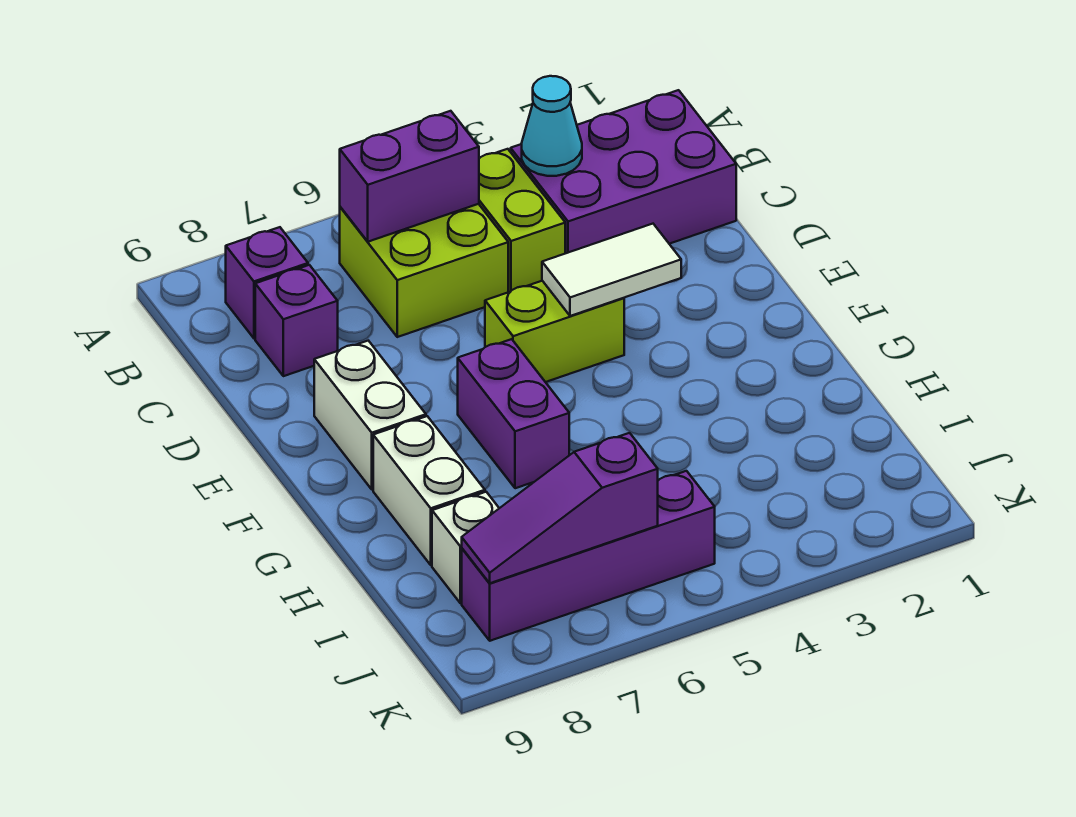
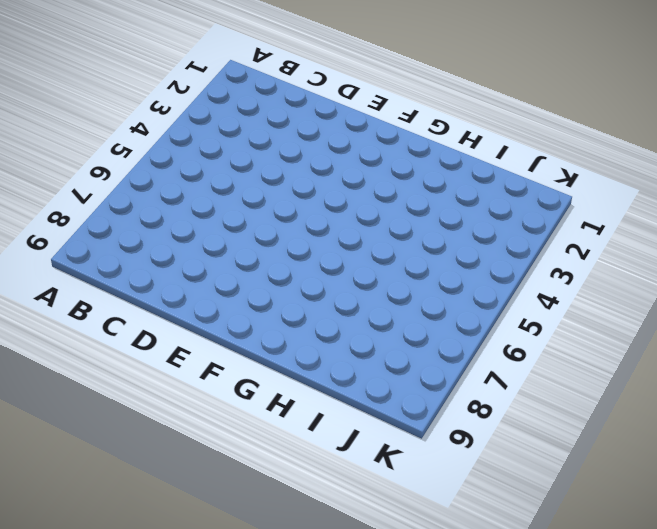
none -> purple 2x3 brick [511,90,736,253]
none -> lime 1x2 brick [479,149,565,292]
none -> lime 2x2 brick [340,204,508,337]

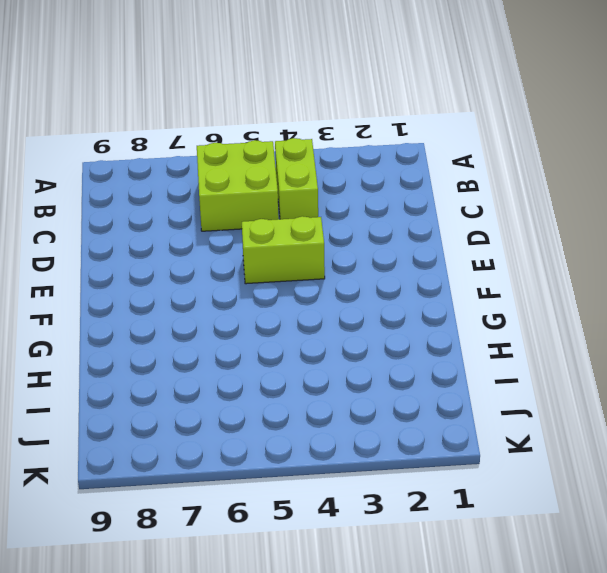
none -> purple 2x3 brick [511,90,736,253]
none -> purple 1x1 brick [226,227,308,338]
none -> purple 1x1 brick [255,265,338,376]

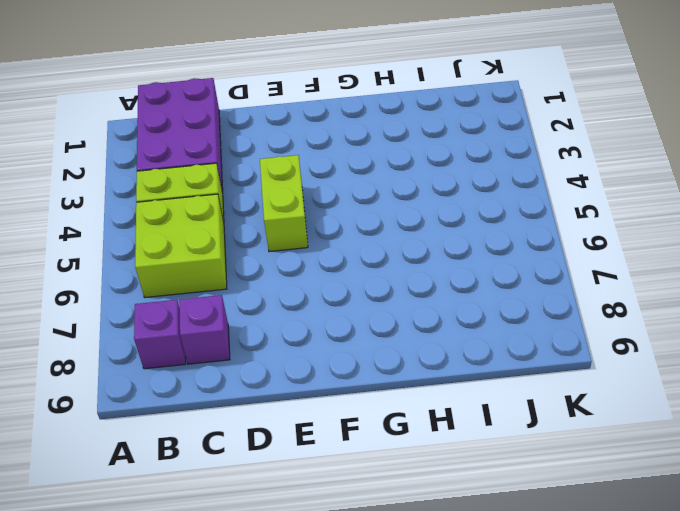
none -> white 1x2 brick [314,341,426,490]
none -> purple 1x2 brick [458,339,569,488]
none -> white 1x2 brick [373,416,485,565]

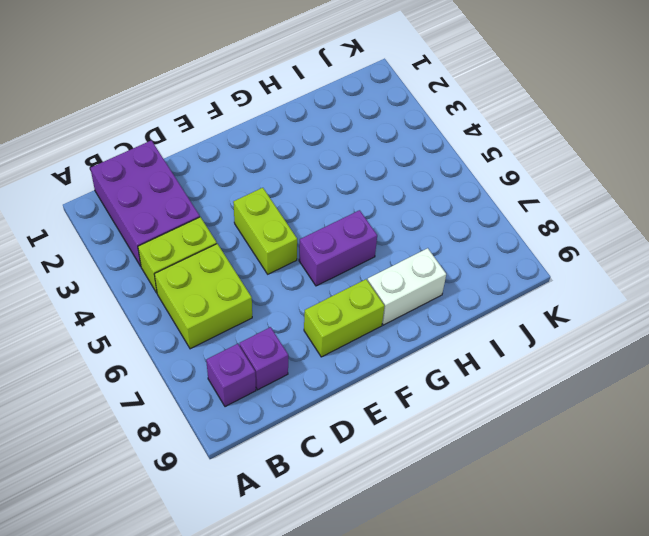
lime 1x2 brick [304,279,384,357] -> white 1x2 brick [314,341,426,490]
none -> white 1x1 brick [432,492,499,603]
none -> purple 1x4 brick [462,471,715,641]
none -> cyan 1x1 cone [522,76,582,176]

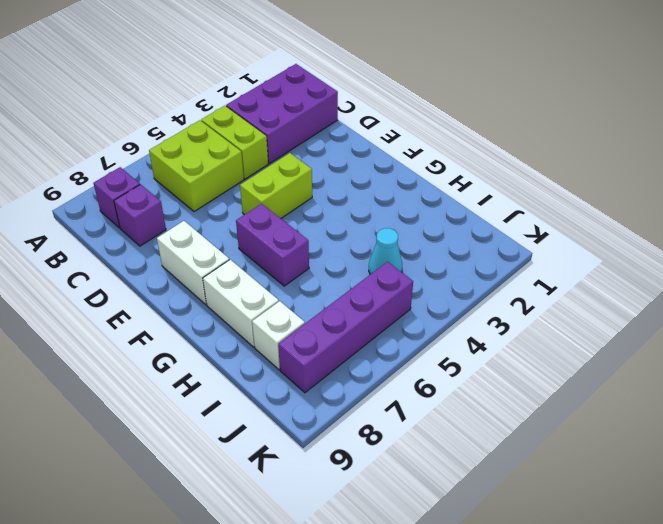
cyan 1x1 cone [369,228,402,274] -> cyan 1x1 cone moved to [522,76,582,176]
none -> purple 1x2 brick [340,111,479,242]
none -> white 1x2 tile [542,224,681,316]
none -> purple 1x3 slope [462,433,658,583]

